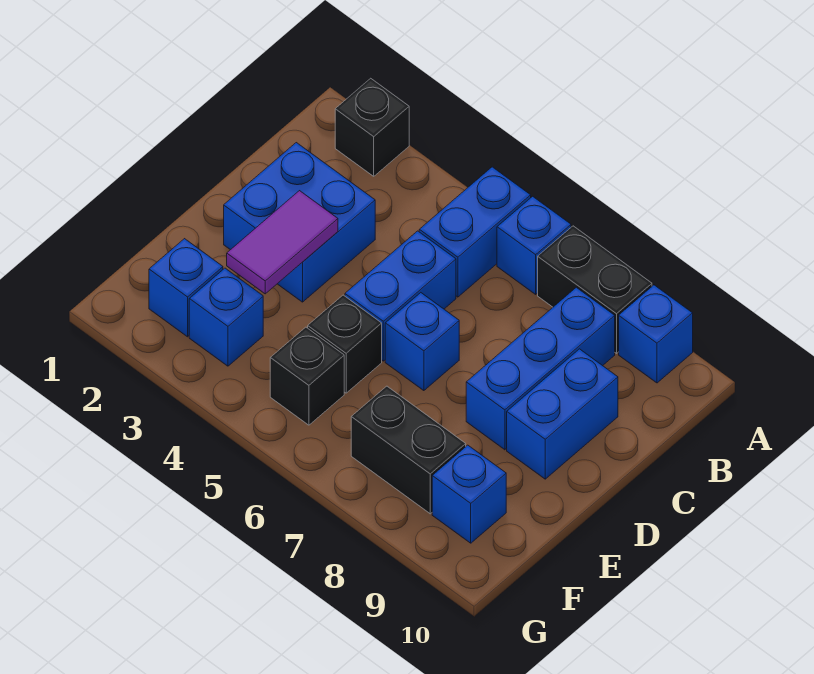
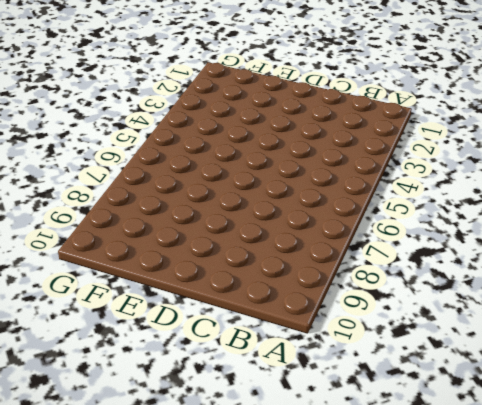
none -> black 1x1 brick [335,78,409,176]
none -> blue 1x2 brick [419,167,531,297]
none -> blue 1x1 brick [497,196,571,294]

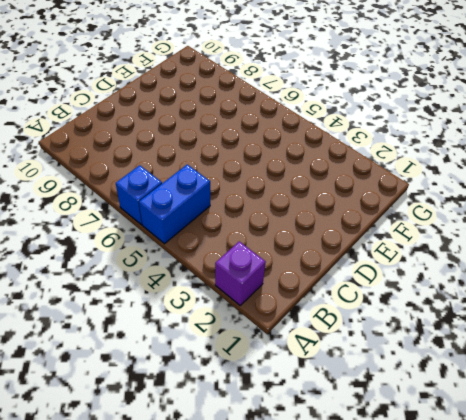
purple 1x1 brick [215,241,266,305] -> black 1x1 brick [335,78,409,176]
none -> black 1x2 brick [538,226,652,353]
none -> blue 1x1 brick [619,285,693,383]
none -> blue 1x3 brick [466,287,615,450]

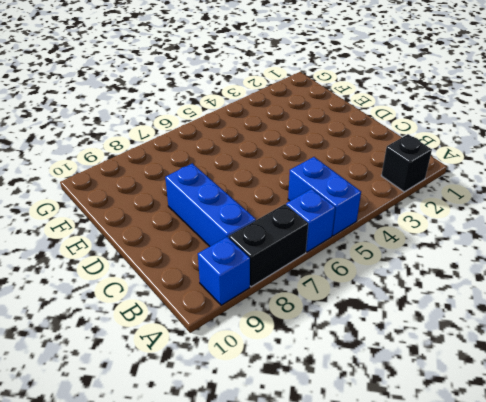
none -> blue 2x2 brick [224,143,375,302]
none -> blue 1x2 brick [345,231,456,361]
none -> blue 1x2 brick [507,349,618,479]

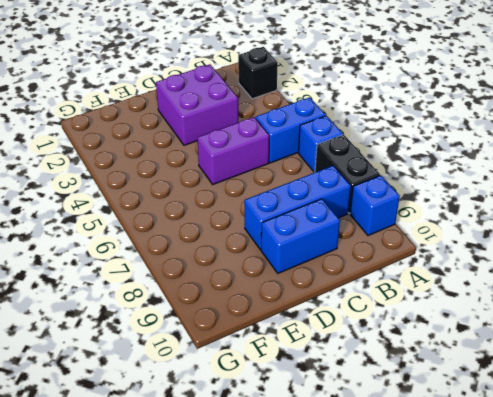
purple 2x2 brick [156,64,238,145] -> blue 2x2 brick [224,143,375,302]
purple 1x2 brick [197,117,269,184] -> blue 1x2 brick [345,231,456,361]
none -> blue 1x1 brick [385,293,459,391]
none -> black 1x1 brick [308,295,382,393]
none -> blue 1x1 brick [149,239,223,337]

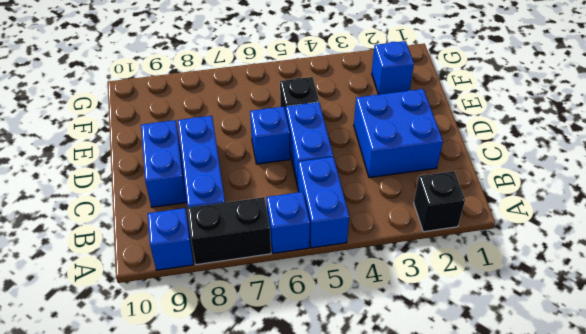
none -> blue 1x1 brick [189,268,263,366]
none -> black 1x1 brick [270,327,344,425]
none -> black 1x2 brick [351,386,466,514]

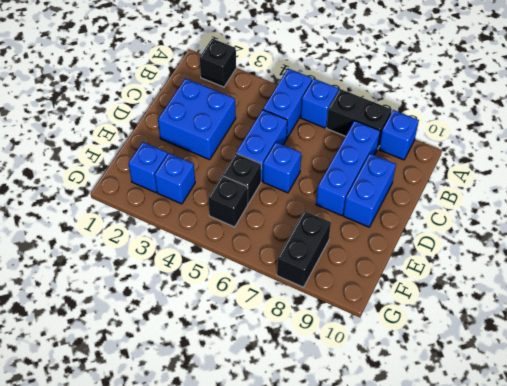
black 1x2 brick [277,211,331,287] -> black 1x2 brick turned to [351,386,466,514]
none -> blue 1x1 brick [432,445,506,543]
none -> purple 1x2 tile [227,191,338,294]

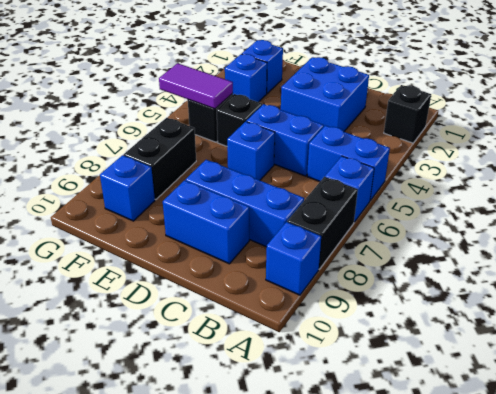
purple 1x2 tile [159,63,233,109] -> purple 1x2 tile moved to [227,191,338,294]

